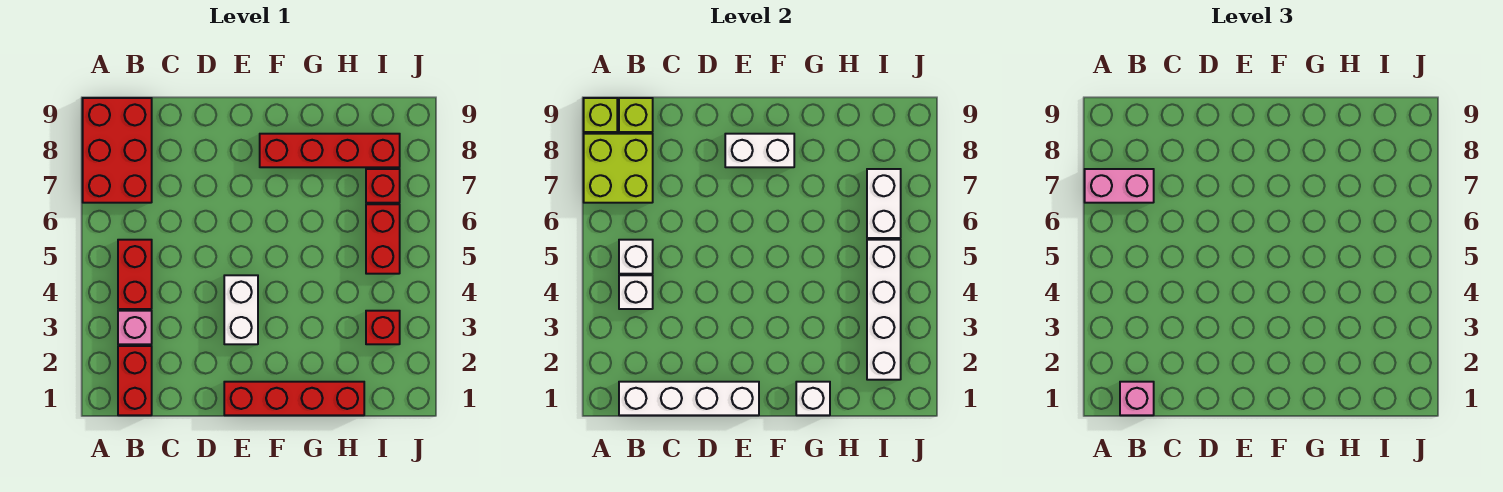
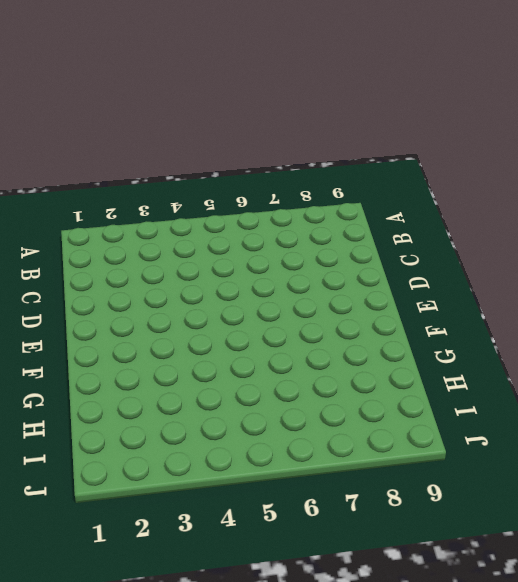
none -> red 2x3 brick [83,98,152,203]
none -> red 1x2 brick [118,346,152,415]
none -> pink 1x1 brick [118,311,152,344]

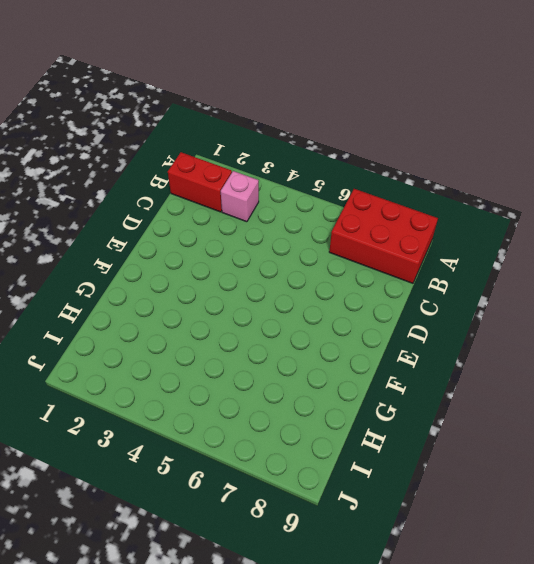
none -> red 1x2 brick [118,240,152,309]
none -> red 1x4 brick [224,382,364,415]
none -> white 1x2 brick [224,275,258,344]

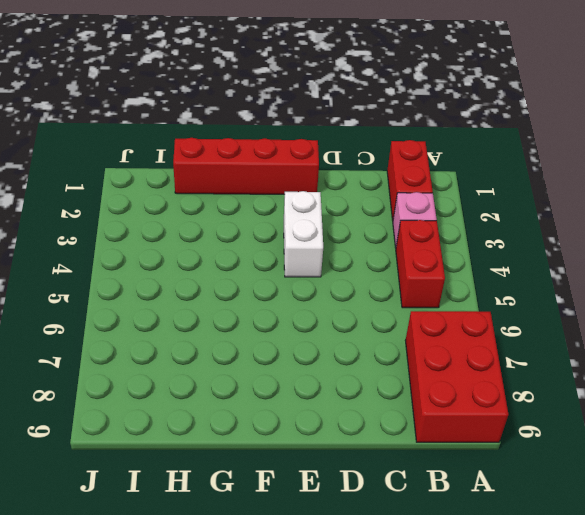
none -> red 1x4 brick [260,134,400,167]
none -> red 1x1 brick [366,311,400,344]
none -> red 1x2 brick [366,204,400,274]

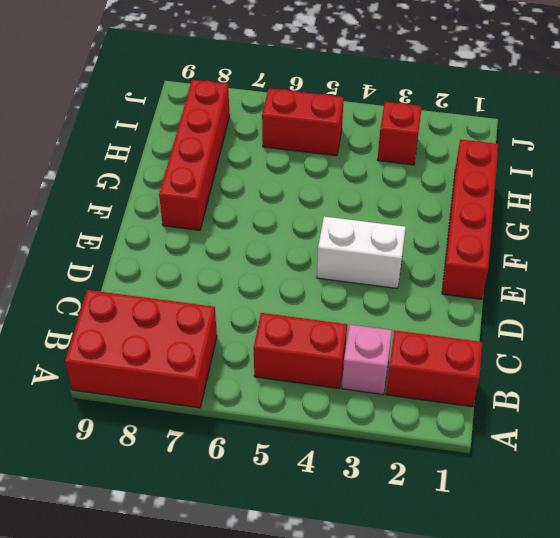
none -> red 1x1 brick [366,169,400,203]
none -> lime 2x2 brick [584,134,653,203]
none -> lime 1x1 brick [584,98,617,132]

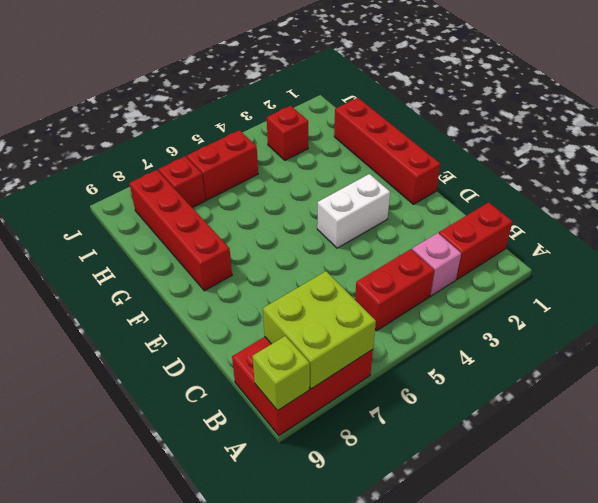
none -> white 1x4 brick [619,382,759,415]
none -> white 1x1 brick [619,275,653,309]
none -> white 1x1 brick [619,240,653,274]

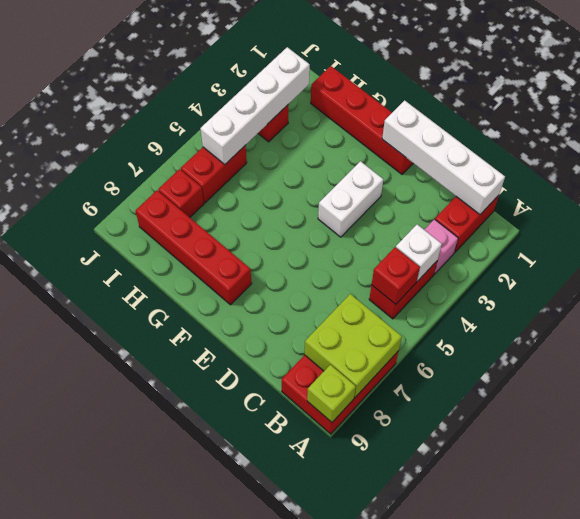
red 1x1 brick [372,247,420,304] -> white 1x1 brick [619,240,653,274]
none -> lime 1x1 brick [619,98,653,132]
none -> white 1x2 brick [725,134,794,167]
none -> white 1x1 brick [796,382,830,415]

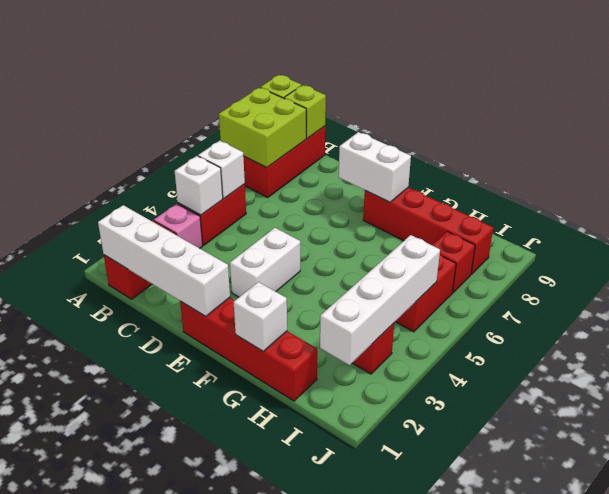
none -> white 1x2 brick [867,169,901,238]
none -> pink 1x2 brick [1085,169,1154,203]
none -> pink 1x1 brick [1120,382,1154,415]

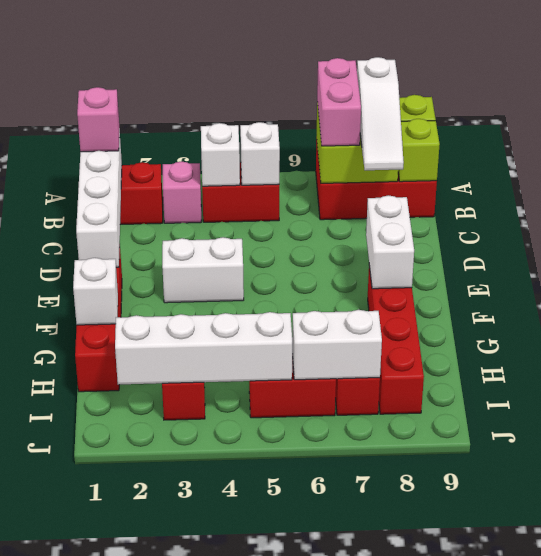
white 1x3 slope [357,57,404,170] -> none

